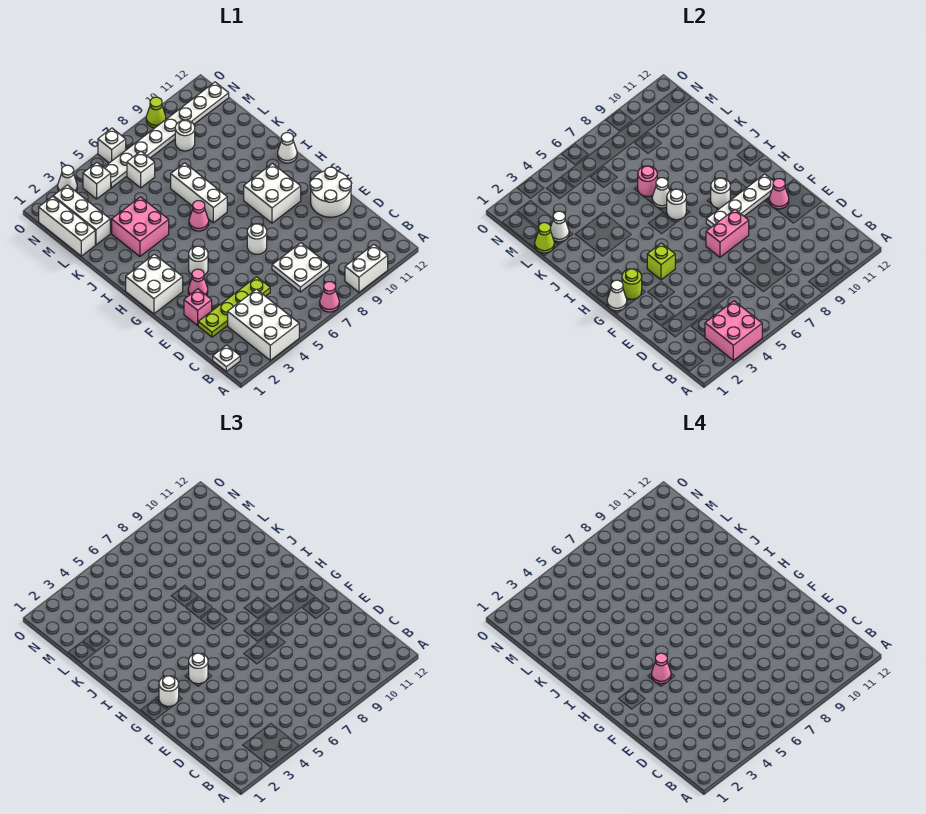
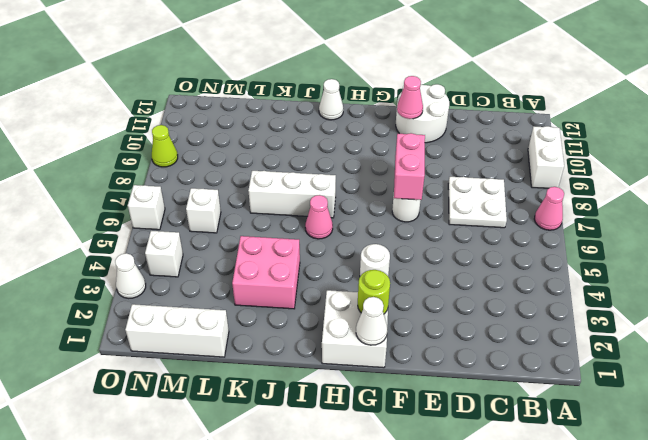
none -> white 2x3 brick [228,289,299,360]
none -> white 1x1 plate [213,345,240,371]
none -> lime 1x4 plate [198,277,270,337]
none -> pink 1x1 brick [184,289,212,325]

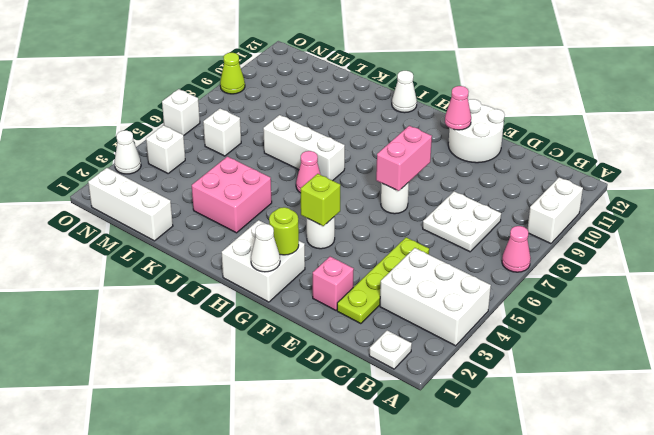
none -> pink 1x1 cone [188,269,208,296]
none -> white 2x2 brick [244,164,301,223]
none -> white 1x3 brick [53,185,110,245]
none -> white 1x1 round brick [175,120,195,151]

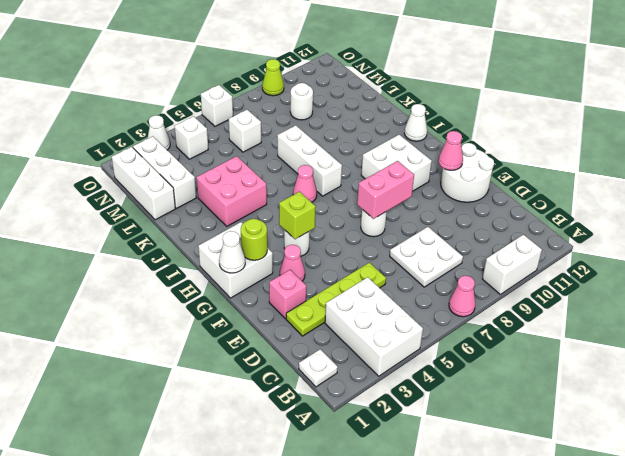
none -> white 1x8 plate [104,82,229,188]
none -> pink 2x2 brick [705,301,762,360]
none -> white 1x4 plate [706,174,773,227]
none -> white 1x1 round brick [711,178,730,208]

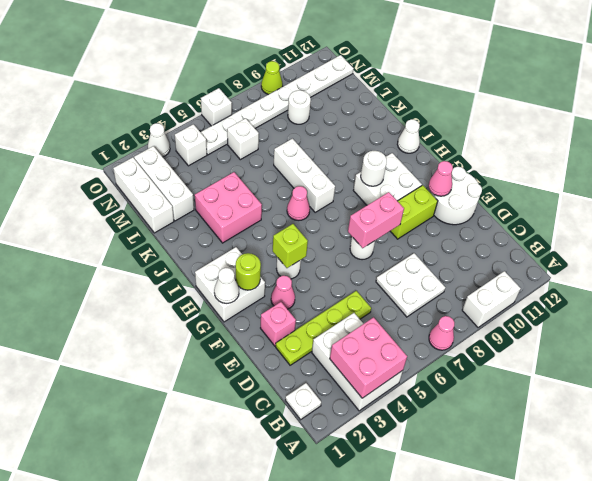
lime 1x2 brick [390,185,438,239] -> none
none -> white 1x4 plate [706,174,773,227]
none -> white 1x1 round brick [667,189,686,220]
none -> white 1x1 cone [652,178,670,208]
none -> pink 1x1 round brick [638,166,657,196]

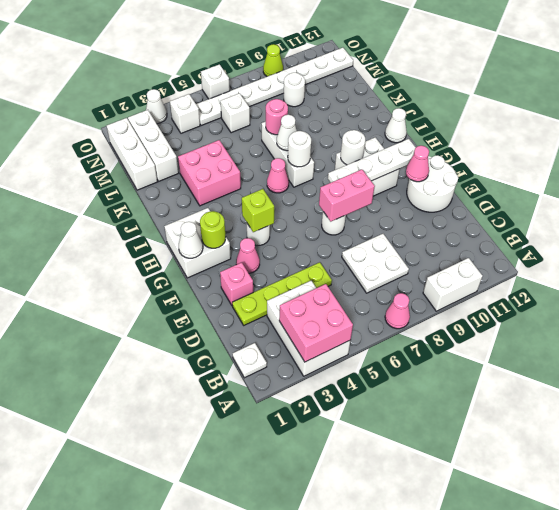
none -> lime 1x1 cone [535,223,554,253]
none -> white 1x1 cone [551,211,569,242]
none -> white 1x1 round brick [159,676,179,706]
none -> white 1x1 round brick [189,653,208,684]

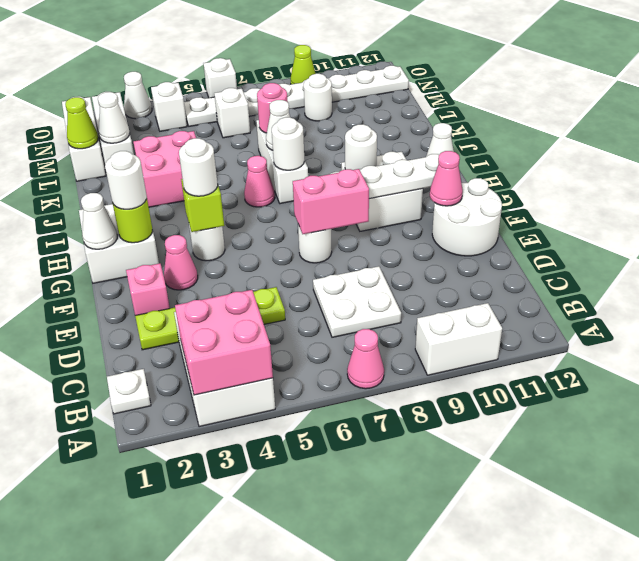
none -> pink 1x1 cone [652,653,671,684]

